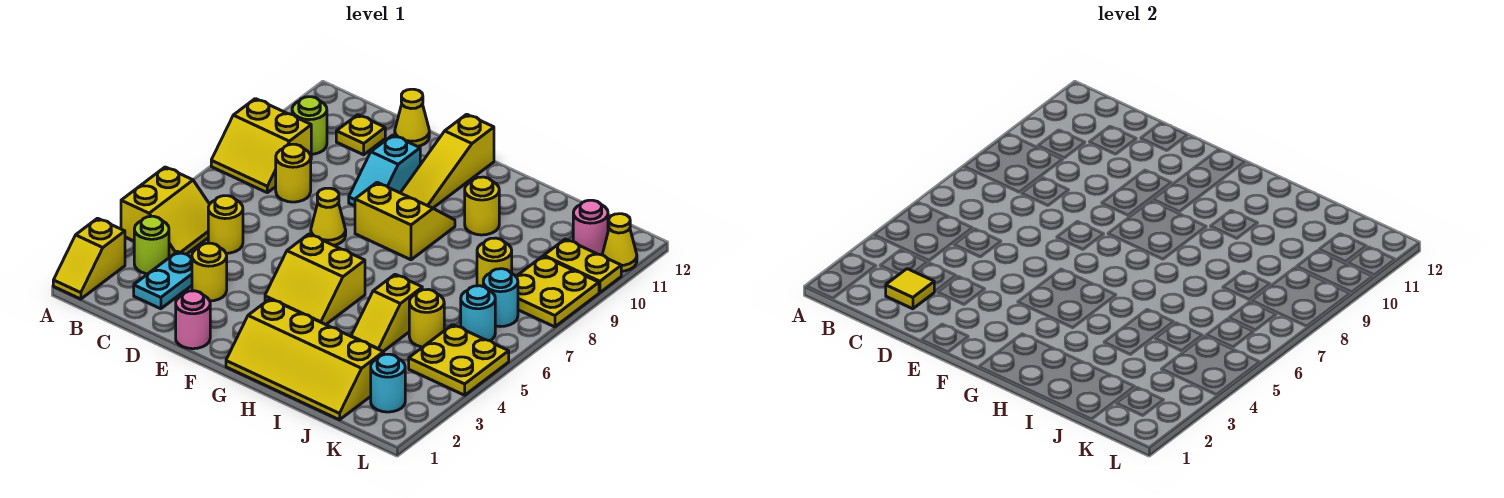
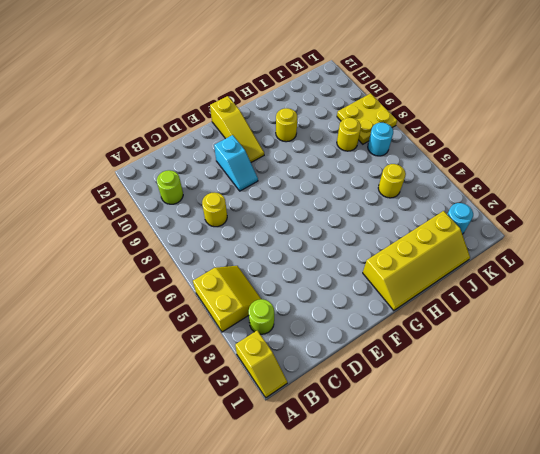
none -> yellow 2x2 slope [211,99,311,193]
none -> cyan 1x2 plate [134,252,192,309]
none -> yellow 1x1 round brick [208,196,243,253]
none -> yellow 1x1 plate [336,115,385,155]

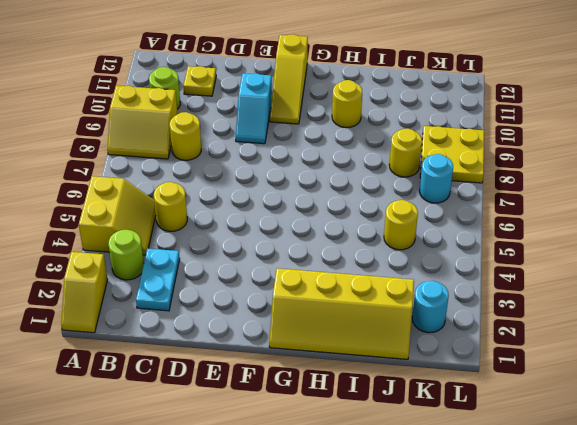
none -> yellow 1x1 round brick [192,243,227,301]
none -> yellow 1x1 cone [395,89,429,147]
none -> pink 1x1 round brick [176,291,210,349]
none -> yellow 1x1 cone [311,188,346,245]

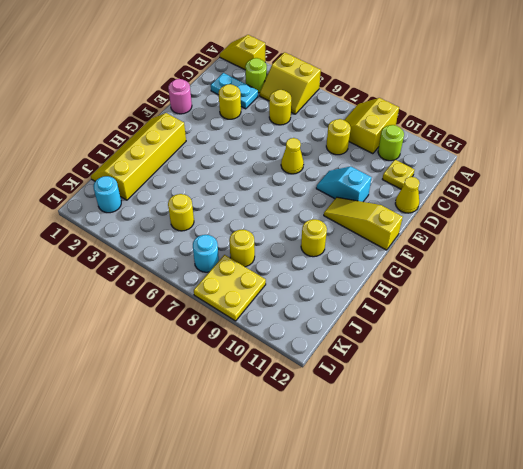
none -> yellow 2x2 slope [265,234,365,325]
none -> yellow 2x2 slope [355,182,455,260]
none -> yellow 1x2 slope [351,274,422,351]
none -> yellow 2x2 plate [409,325,509,395]

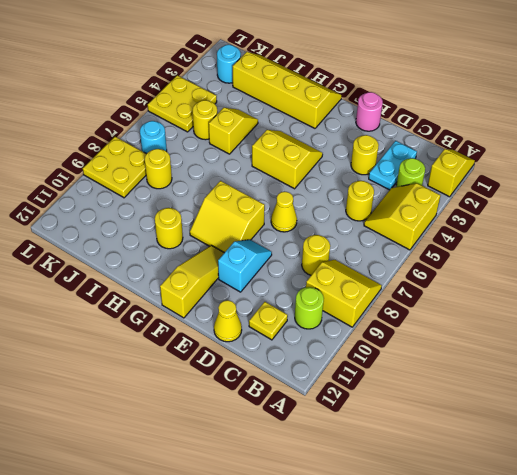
none -> cyan 1x1 round brick [461,286,495,341]
none -> yellow 1x2 plate [544,239,621,293]
none -> pink 1x1 round brick [573,200,608,255]
none -> yellow 1x1 cone [602,214,637,271]

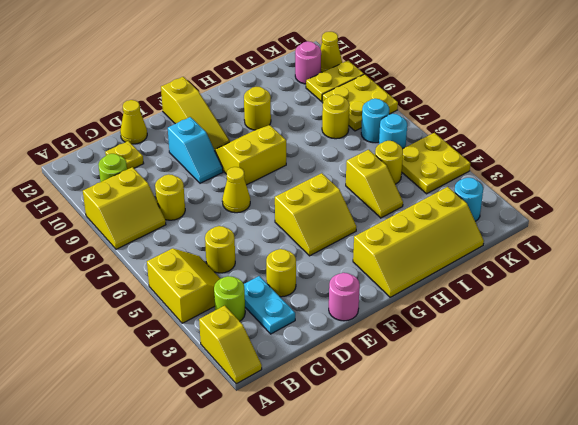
none -> yellow 1x1 tile [886,269,934,309]

